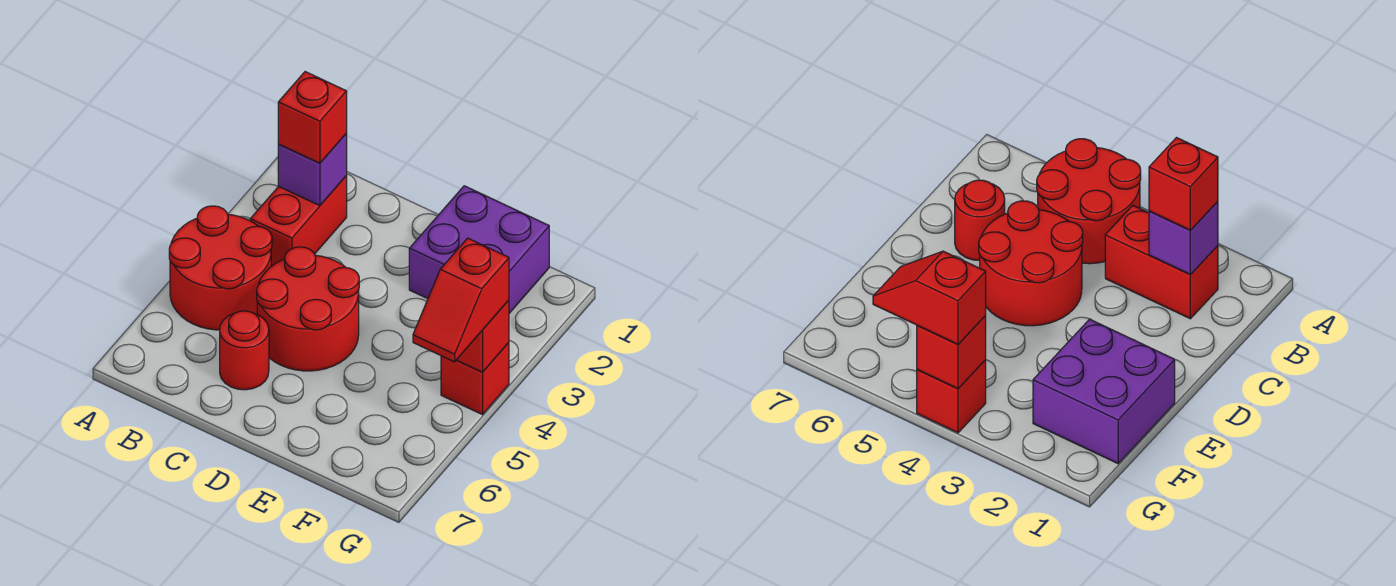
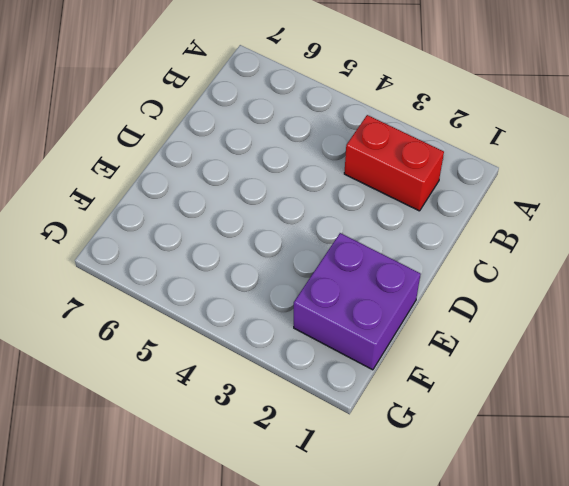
none -> red 2x2 round brick [169,206,272,330]
none -> red 2x2 round brick [257,247,359,371]

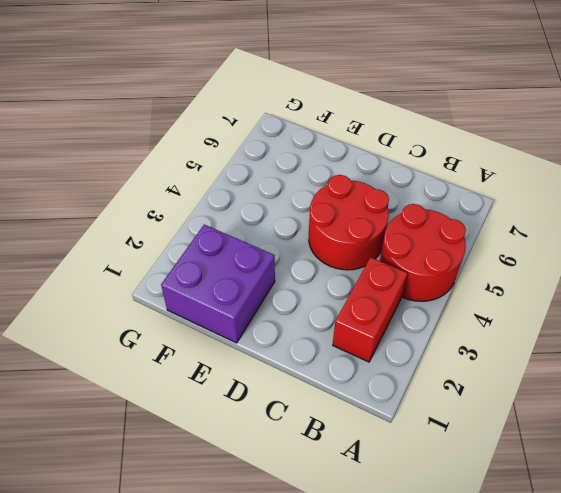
none -> red 1x1 round brick [220,311,269,390]
none -> red 1x1 brick [441,343,509,415]

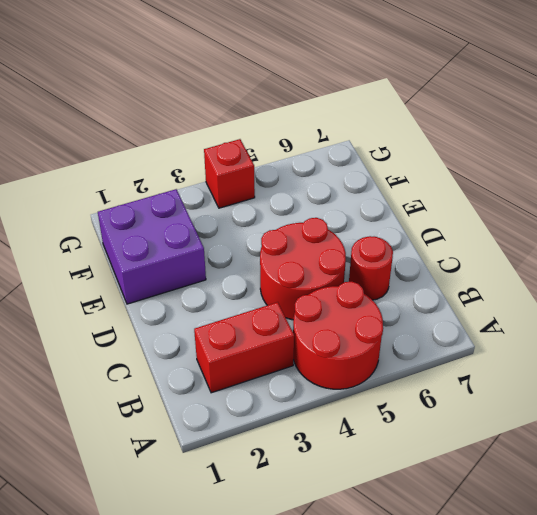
none -> purple 1x1 brick [278,134,347,206]
none -> red 1x1 brick [457,300,509,372]

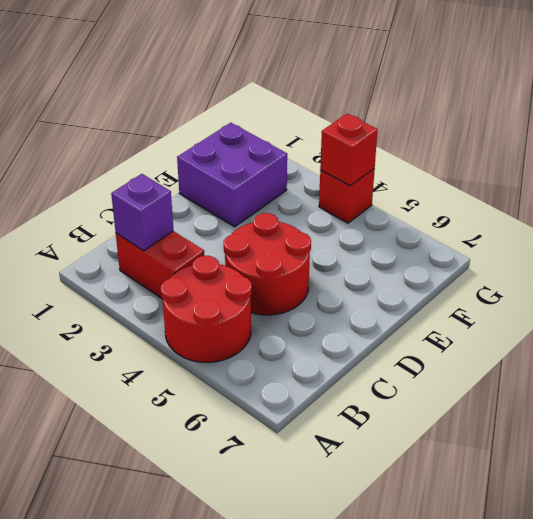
none -> red 1x1 round brick [220,311,269,390]
none -> red 1x1 brick [278,72,347,163]

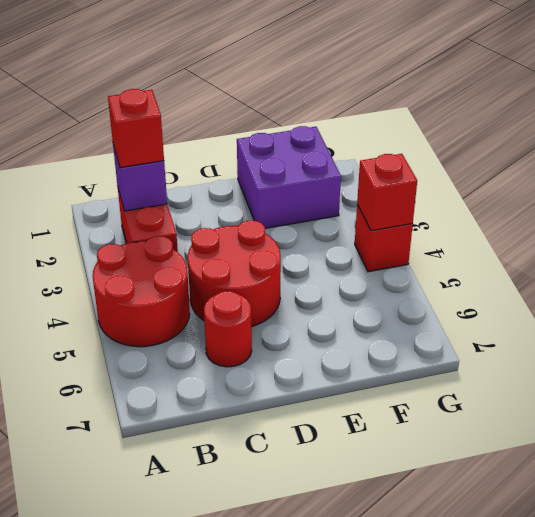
none -> red 1x2 slope [413,238,509,362]

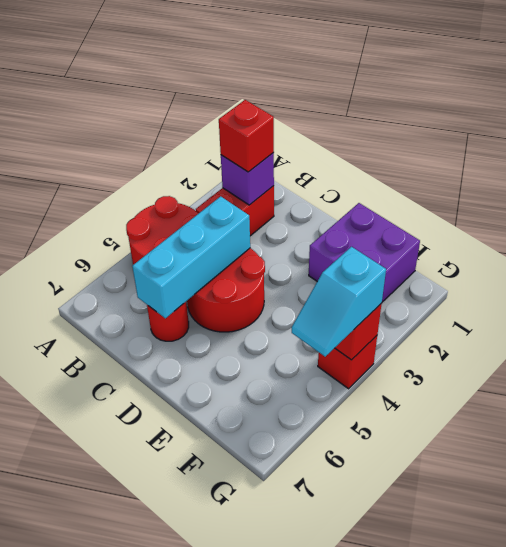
cyan 1x3 brick [132,196,250,318] -> none
cyan 1x2 slope [292,247,386,357] -> red 1x2 slope [413,238,509,362]

